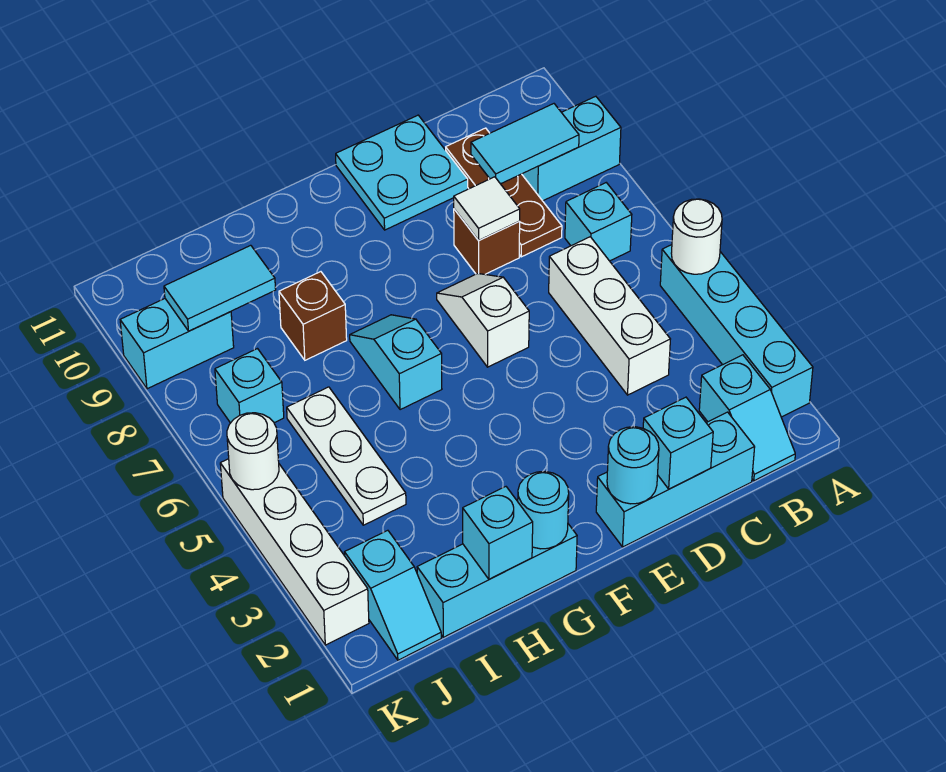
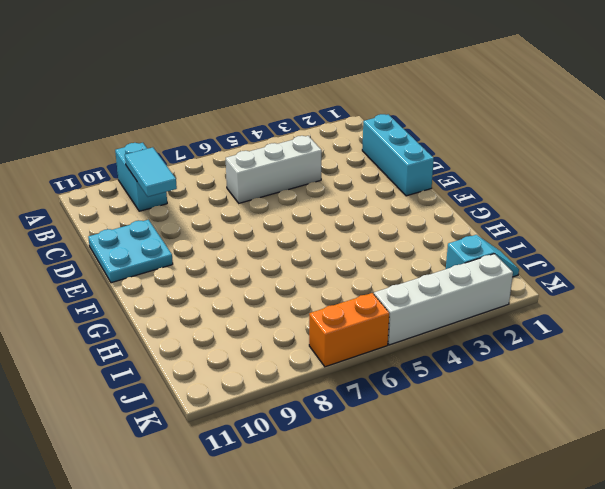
orange 1x2 brick [309,293,389,367] -> none
none -> cyan 1x4 brick [660,245,813,417]
none -> cyan 1x2 slope [699,355,795,481]
none -> cyan 1x1 brick [565,183,632,261]

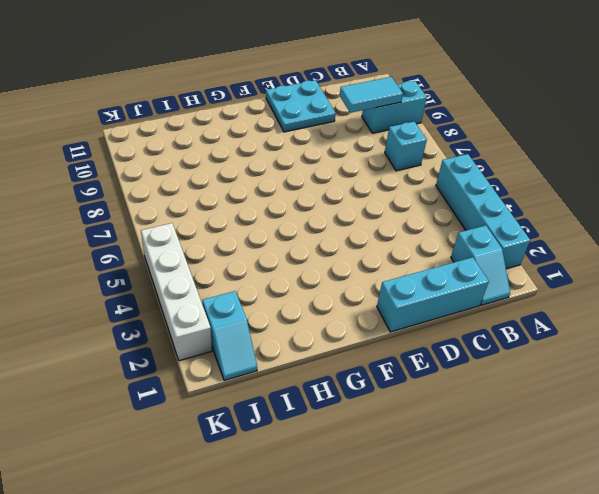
none -> white 1x3 brick [549,237,670,395]
none -> brown 1x3 plate [446,128,562,257]
none -> brown 1x1 brick [454,209,520,274]

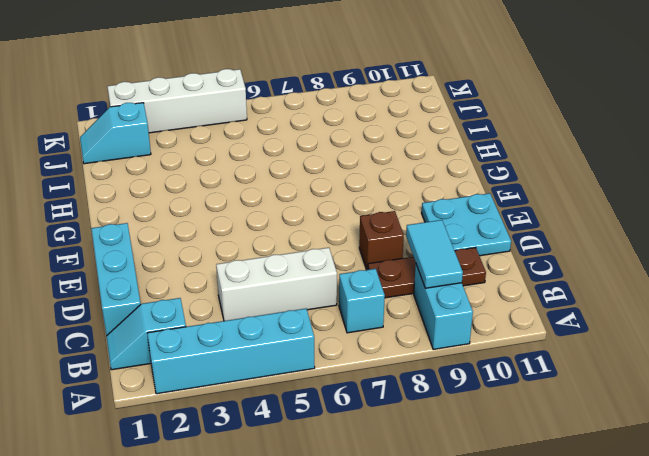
none -> white 1x2 slope [437,274,529,367]
none -> cyan 1x3 brick [417,524,577,637]
none -> cyan 1x2 slope [350,315,442,410]

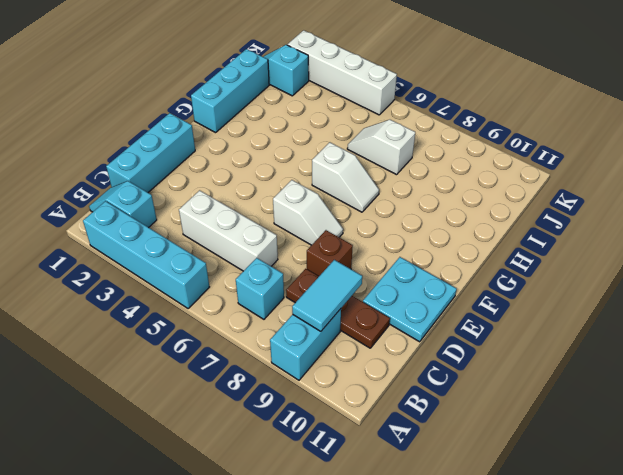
white 1x2 slope [312,142,379,212] -> cyan 1x2 slope [350,315,442,410]
white 1x2 slope [347,120,415,175] -> white 1x3 plate [287,387,406,525]
none -> brown 1x1 brick [279,272,347,360]
none -> cyan 1x1 brick [215,349,284,423]
none -> cyan 1x2 brick [120,299,234,389]

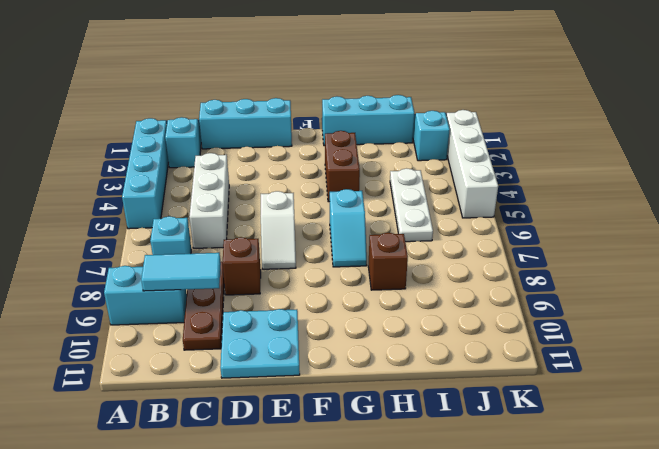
brown 1x2 brick [325,131,360,202] -> none
none -> cyan 1x1 brick [215,349,284,423]
none -> cyan 1x2 brick [120,299,234,389]
none -> white 1x1 round brick [671,199,722,274]

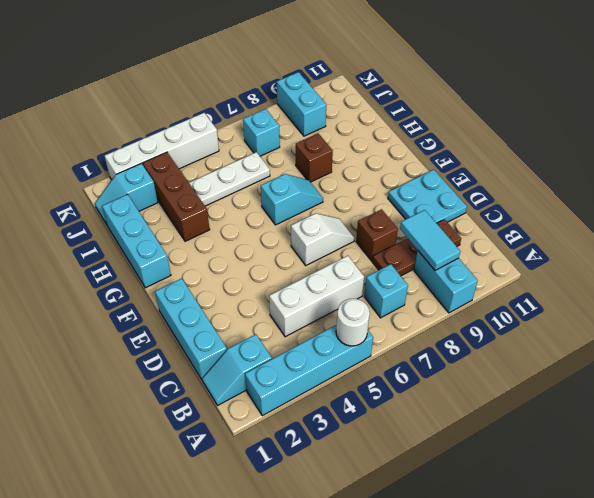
brown 1x3 brick [143,152,210,241] -> none
none -> cyan 1x1 brick [643,397,713,489]
none -> white 1x1 tile [454,177,520,240]
none -> cyan 1x1 round brick [607,427,659,504]

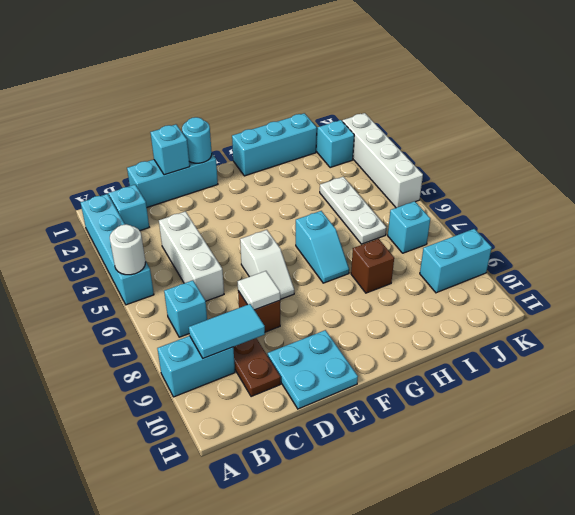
none -> cyan 1x1 round brick [518,472,569,549]
none -> cyan 1x1 brick [463,487,533,579]
none -> cyan 1x2 tile [164,245,276,331]

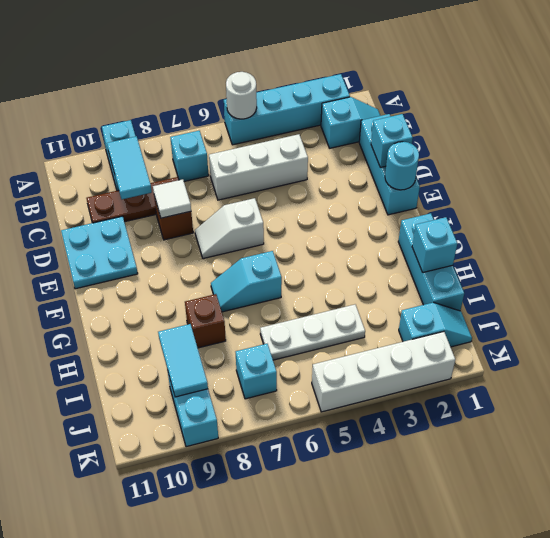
none -> cyan 1x1 round brick [518,472,569,549]
none -> white 1x1 round brick [227,413,279,490]

